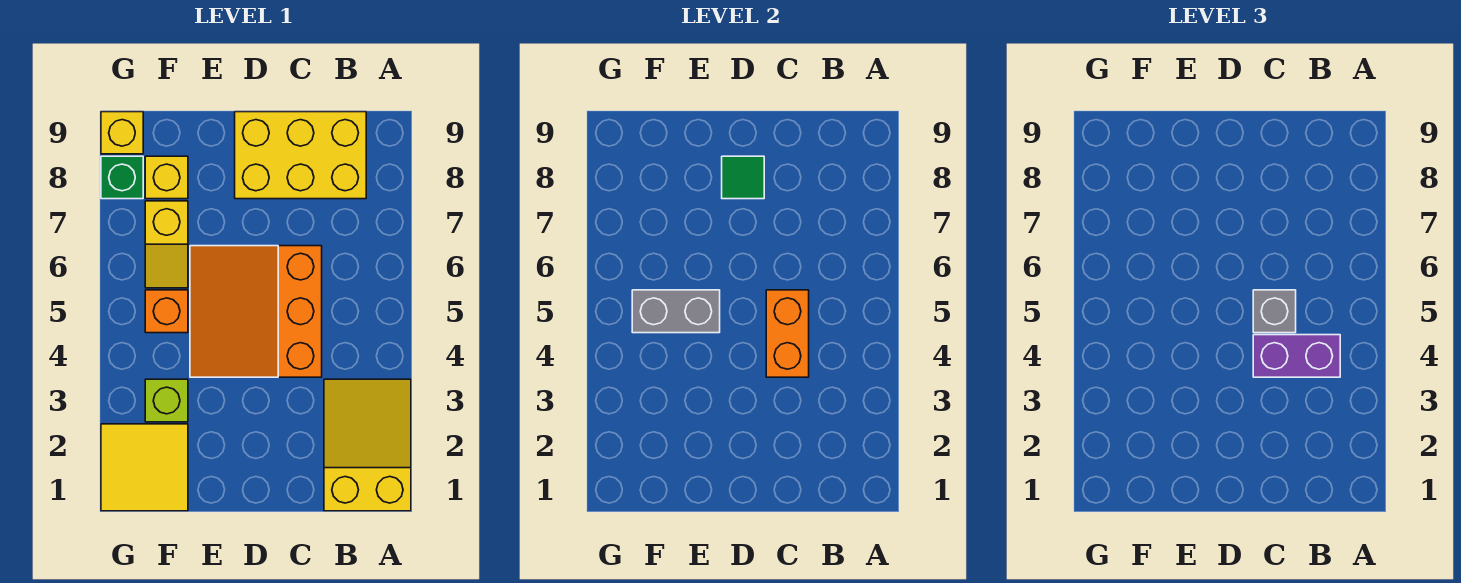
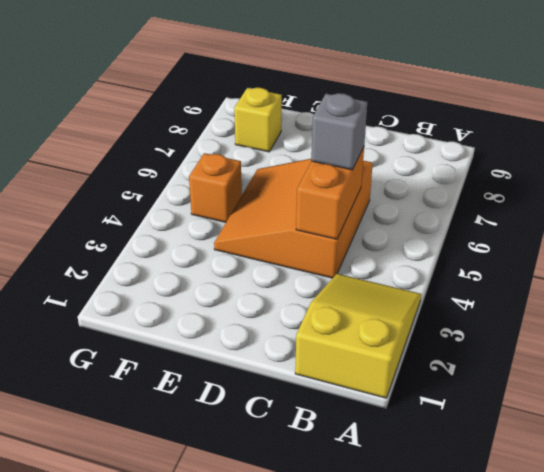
none -> yellow 2x3 brick [235,112,366,199]
none -> yellow 2x2 tile [101,424,188,511]
none -> lime 1x1 brick [145,379,188,422]

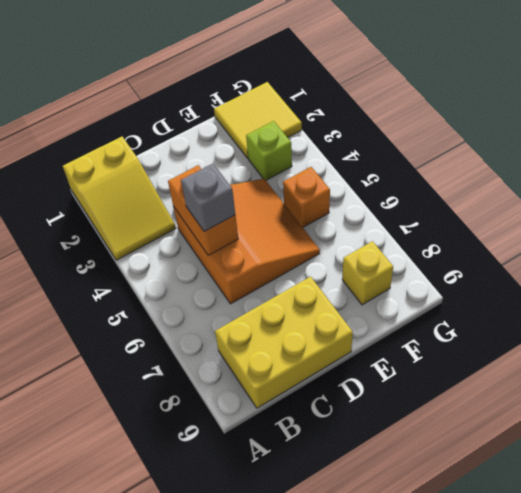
none -> yellow 1x2 slope [145,201,188,288]
none -> green 1x1 brick [101,156,143,199]
none -> yellow 1x1 brick [101,112,143,154]

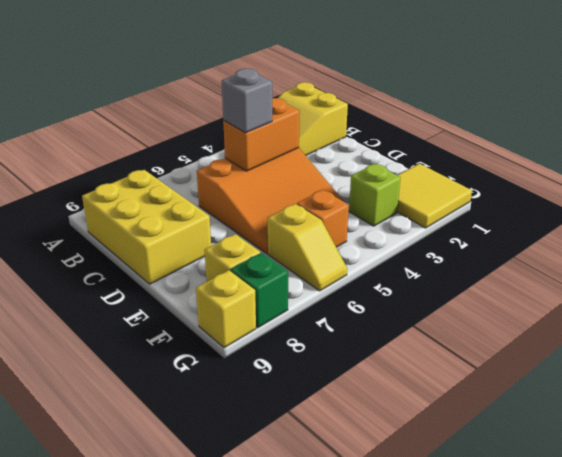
yellow 1x2 slope [268,204,347,291] -> yellow 1x2 slope turned to [145,201,188,288]
none -> green 1x1 tile [722,156,764,199]
none -> grey 1x2 brick [632,290,720,333]
none -> purple 1x2 brick [1253,335,1340,377]

